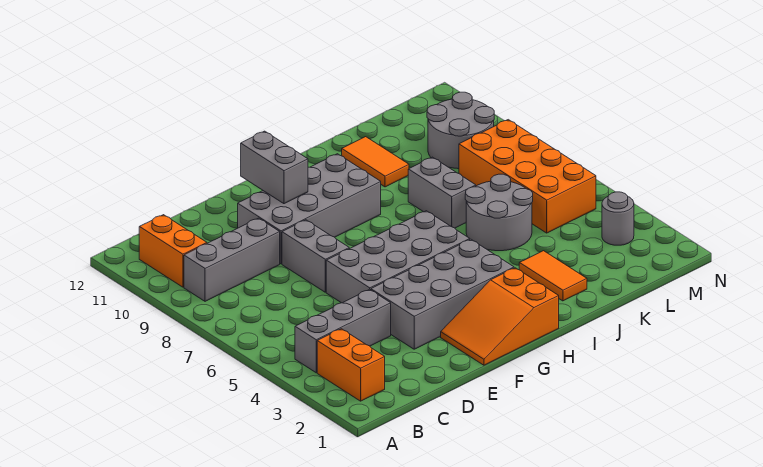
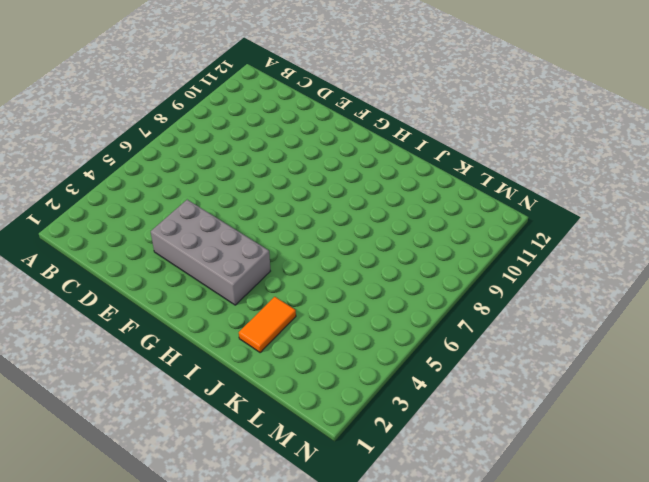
none -> orange 1x2 brick [317,329,385,401]
none -> grey 1x3 brick [295,289,391,373]
none -> grey 1x3 brick [184,218,280,301]

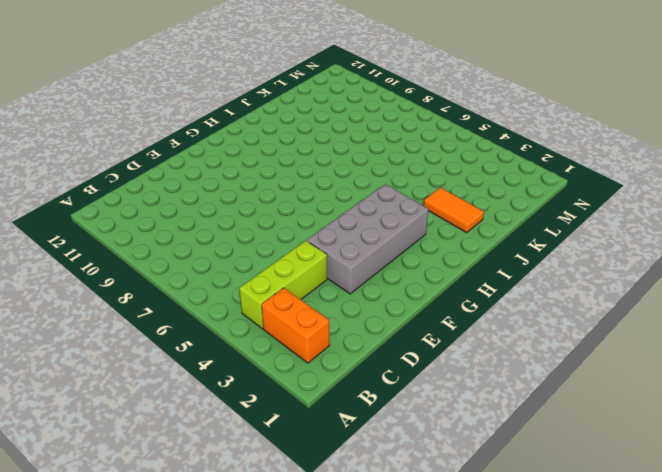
lime 1x3 brick [239,241,327,329] -> grey 1x3 brick [295,289,391,373]
none -> grey 1x3 brick [184,218,280,301]
none -> orange 1x2 brick [139,215,207,287]
none -> grey 2x4 brick [326,211,470,303]

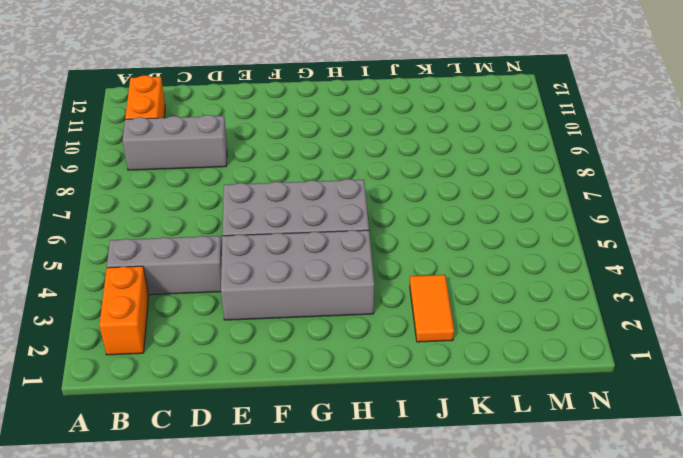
none -> grey 1x2 brick [282,220,349,292]
none -> grey 2x4 brick [238,154,381,264]
none -> orange 2x3 slope [441,268,559,365]

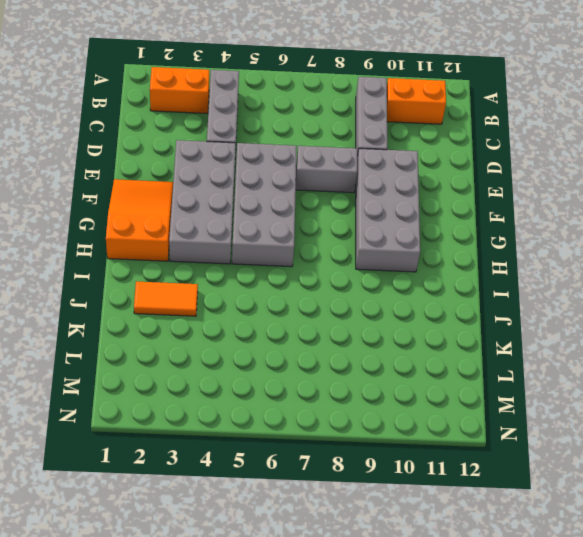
none -> grey 2x2 round brick [465,174,533,251]
none -> grey 1x2 brick [408,157,476,228]
none -> orange 1x2 tile [342,137,409,187]

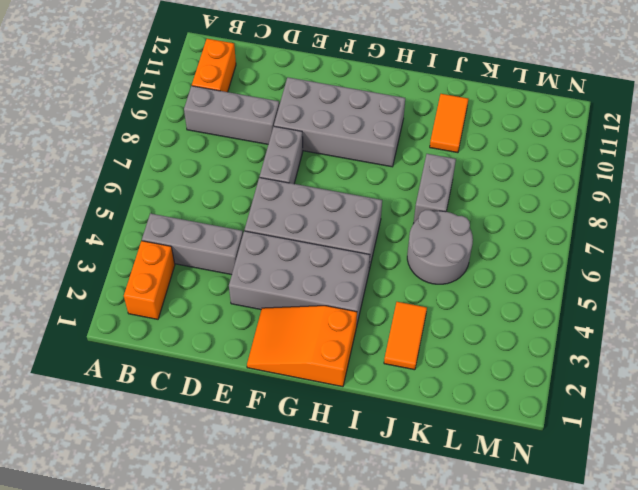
none -> orange 2x4 brick [459,120,596,233]
none -> grey 2x2 round brick [427,92,495,169]
none -> grey 1x1 round brick [602,192,634,245]

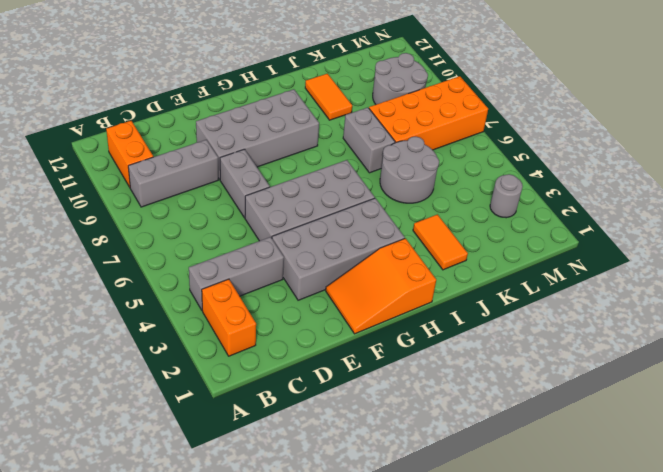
orange 2x4 brick [369,76,488,150] -> orange 2x4 brick turned to [459,120,596,233]
none -> grey 1x2 brick [241,131,308,204]

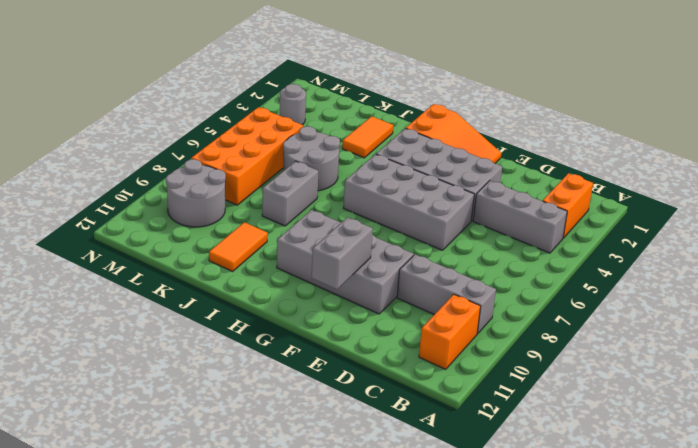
none -> grey 1x2 brick [282,220,349,292]

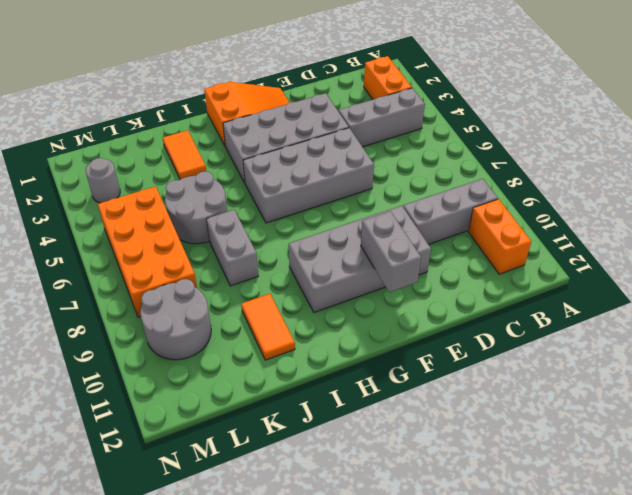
none -> grey 1x2 brick [282,220,349,292]

